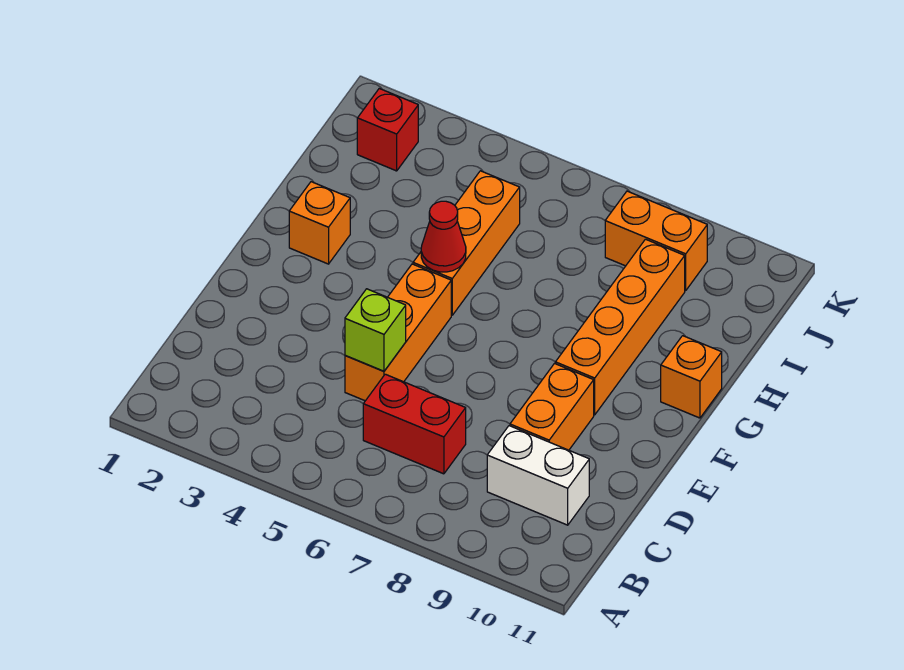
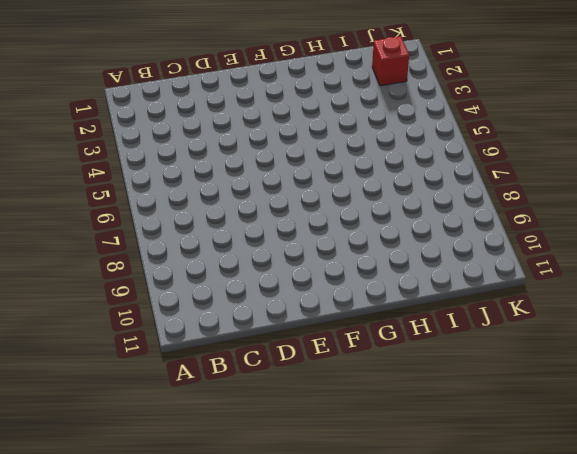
none -> red 1x2 brick [363,374,466,474]
none -> white 1x2 brick [487,426,589,525]
none -> orange 1x3 brick [345,264,451,401]

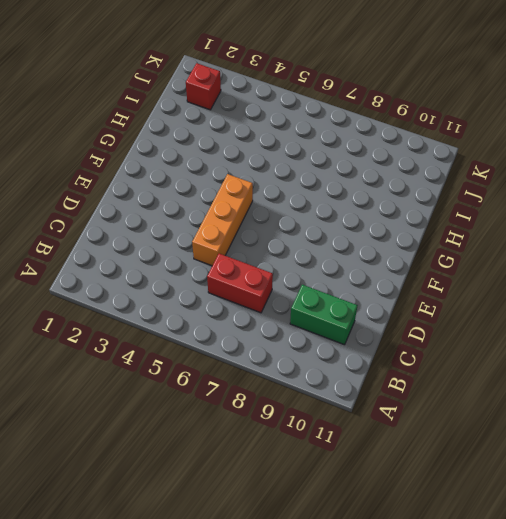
green 1x2 brick [290,285,358,345] -> white 1x2 brick [487,426,589,525]
none -> orange 1x2 brick [510,364,594,450]
none -> orange 1x4 brick [555,239,685,415]
none -> orange 1x1 brick [289,182,350,264]

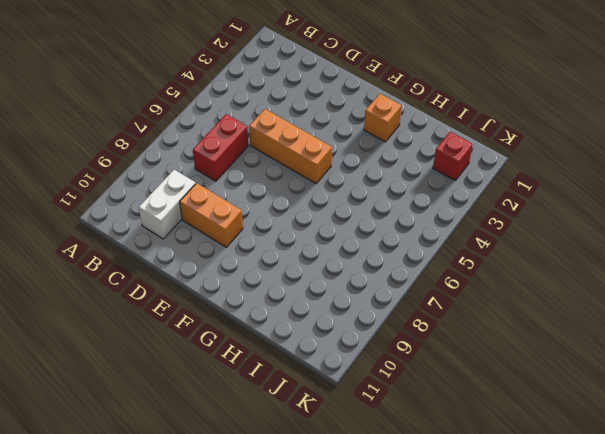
none -> orange 1x4 brick [555,239,685,415]
none -> orange 1x3 brick [413,171,520,315]
none -> orange 1x1 brick [661,336,722,418]

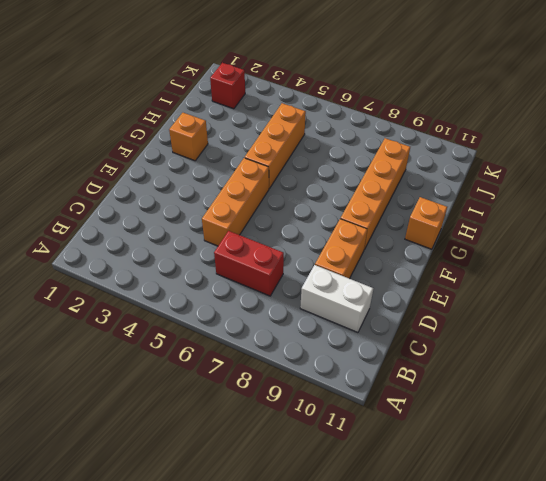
none -> orange 1x2 brick [605,191,707,291]
none -> lime 1x1 brick [345,289,406,371]
none -> red 1x1 cone [421,201,466,272]

